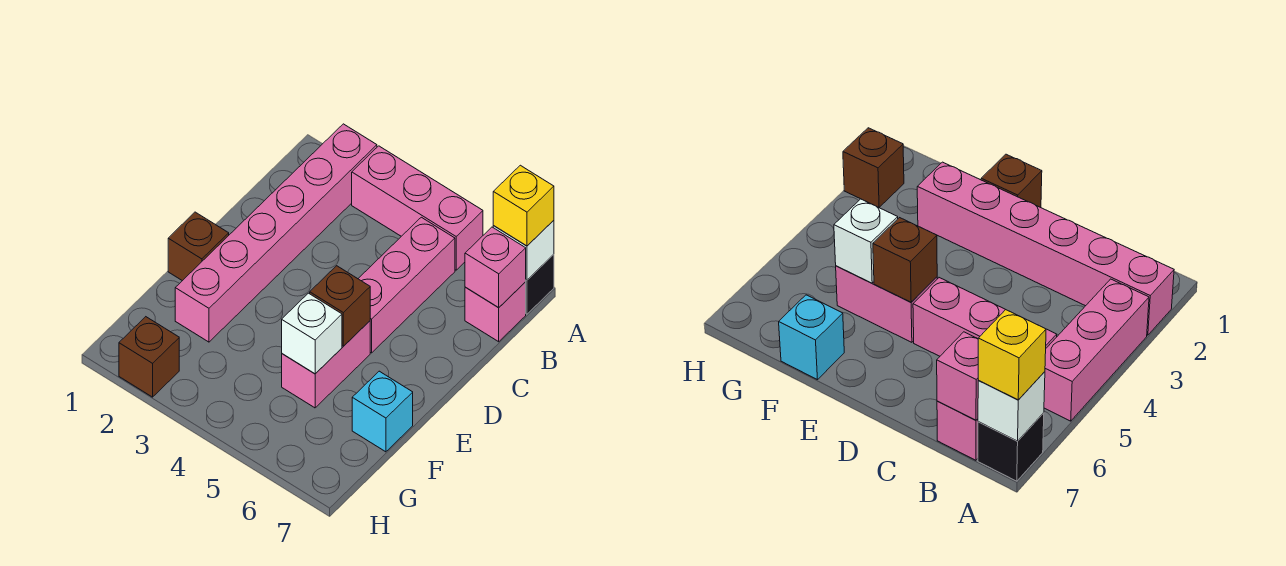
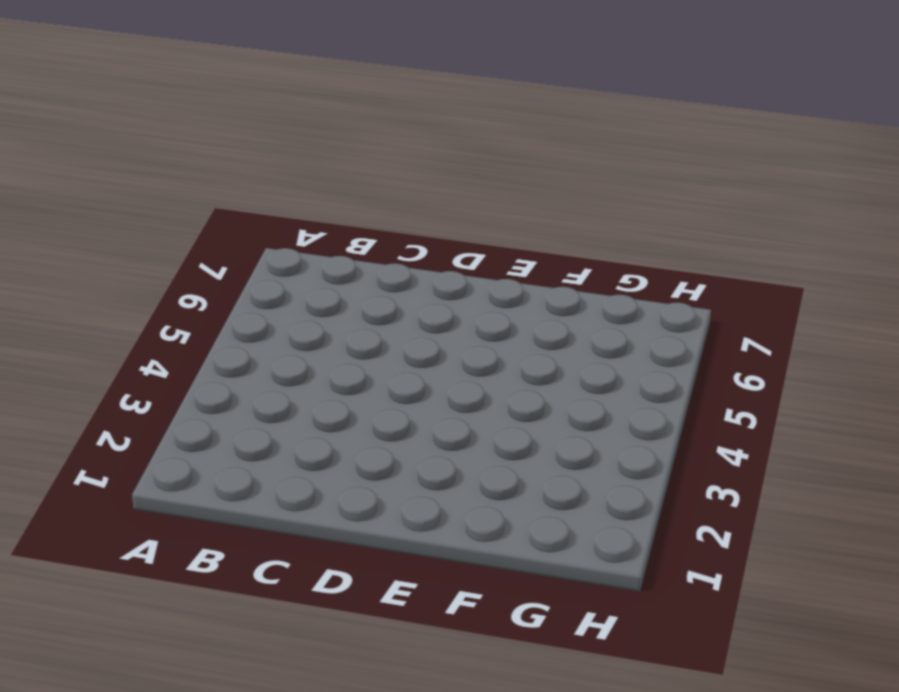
none -> pink 1x6 brick [175,124,377,342]
none -> pink 1x3 brick [352,146,483,270]
none -> black 1x1 brick [526,254,554,314]

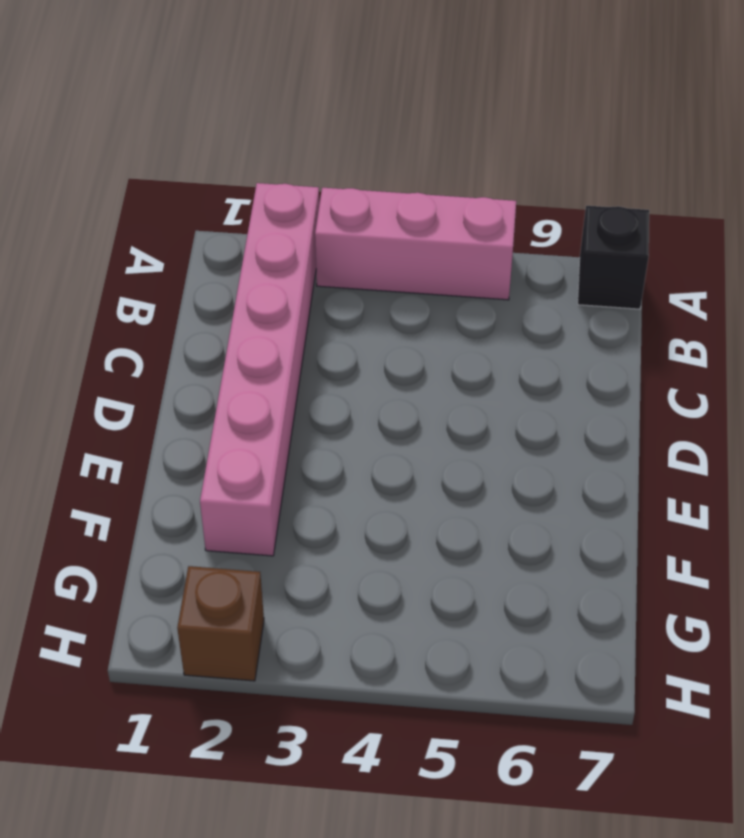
none -> pink 1x3 brick [358,217,455,353]
none -> pink 1x1 brick [465,282,526,342]
none -> brown 1x1 brick [168,212,229,281]

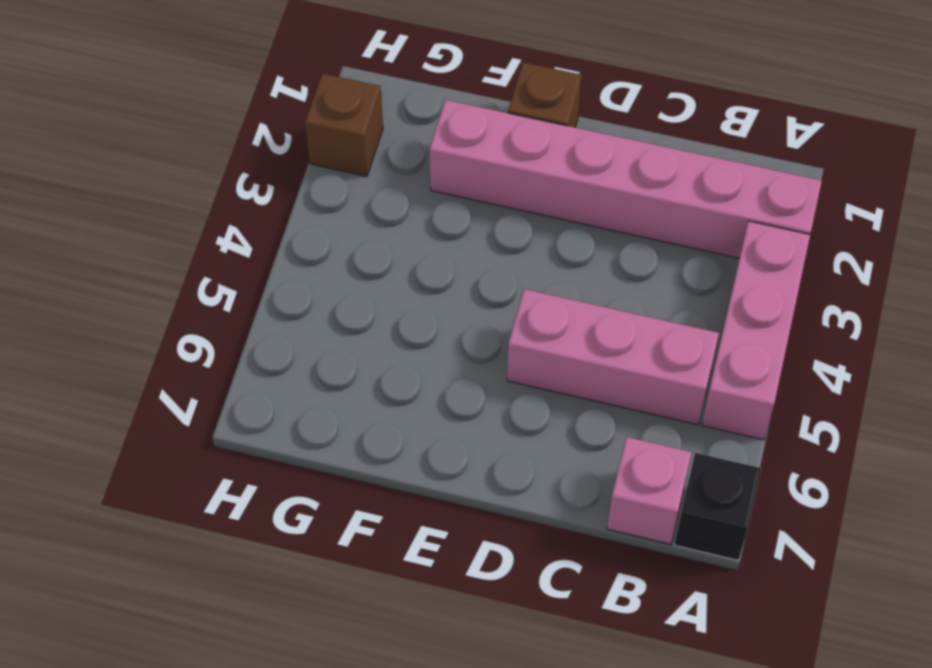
none -> pink 1x2 brick [282,321,370,408]
none -> cyan 1x1 brick [352,371,413,452]
none -> white 1x1 brick [493,220,554,280]

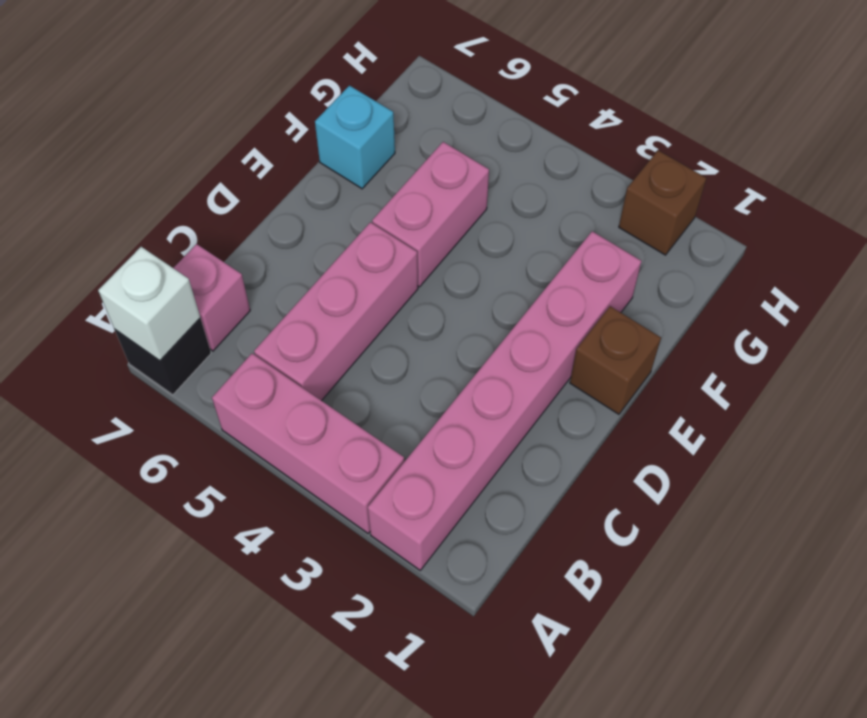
none -> pink 1x1 brick [465,227,526,308]
none -> brown 1x1 brick [310,266,370,346]
none -> white 1x1 brick [282,293,342,374]

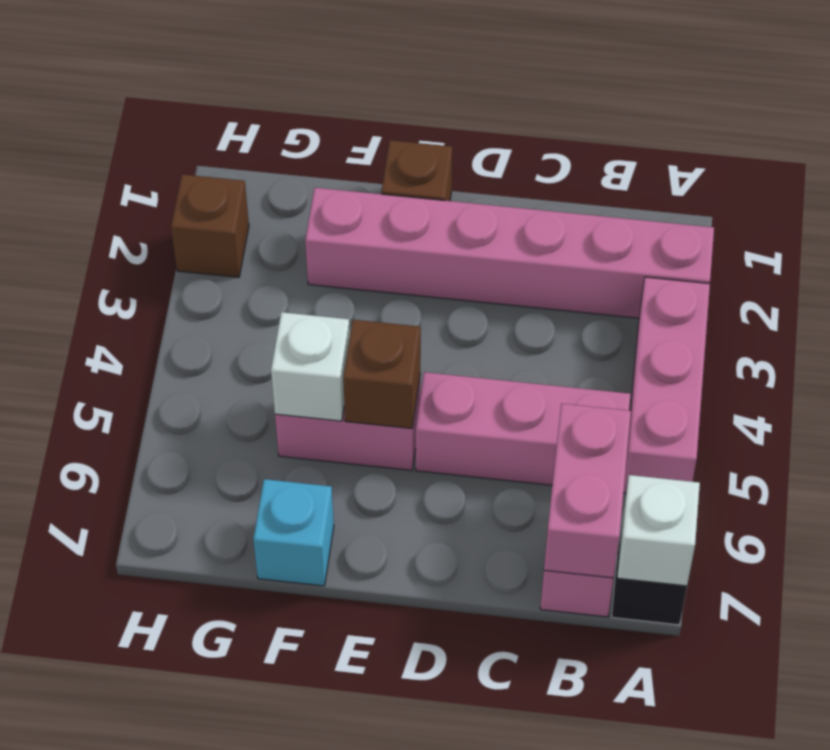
pink 1x2 brick [544,404,631,578] -> pink 1x1 brick [465,227,526,308]
none -> yellow 1x1 brick [493,165,554,246]

